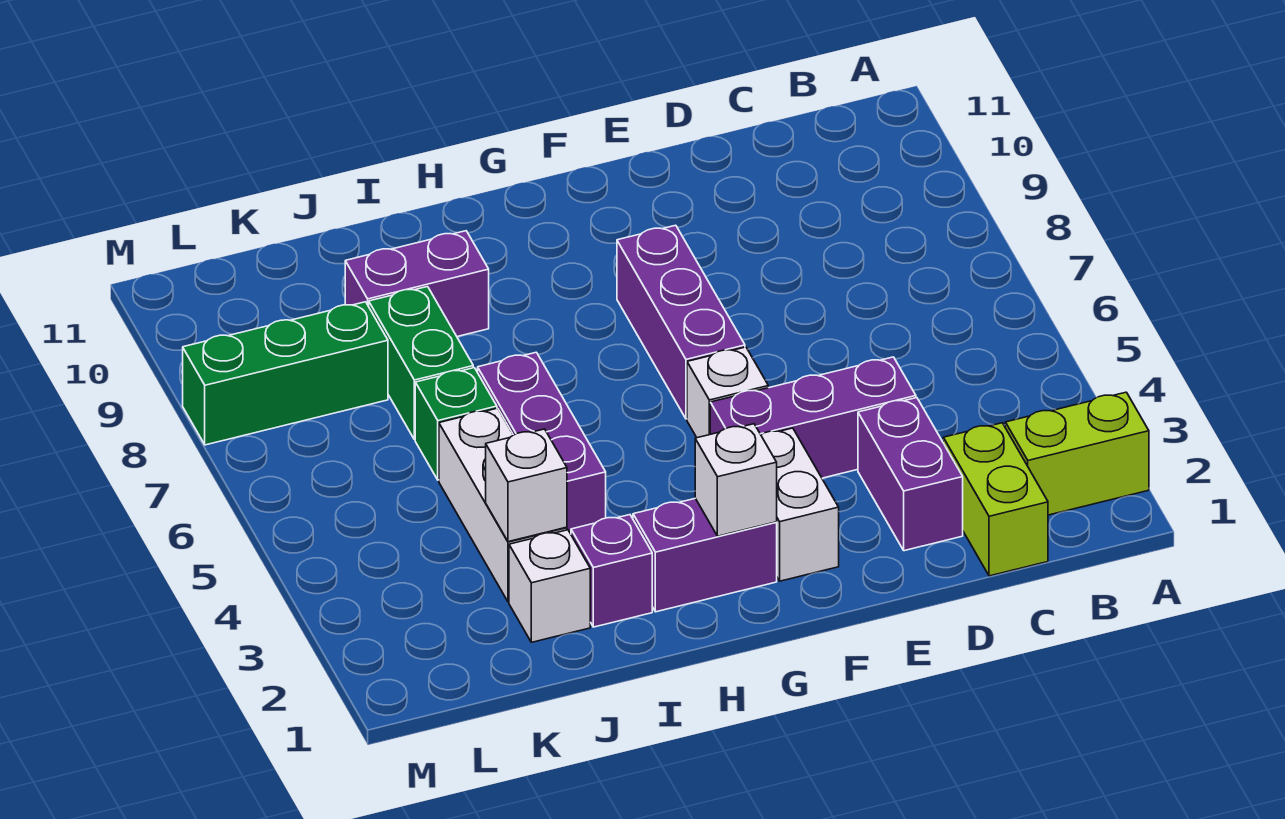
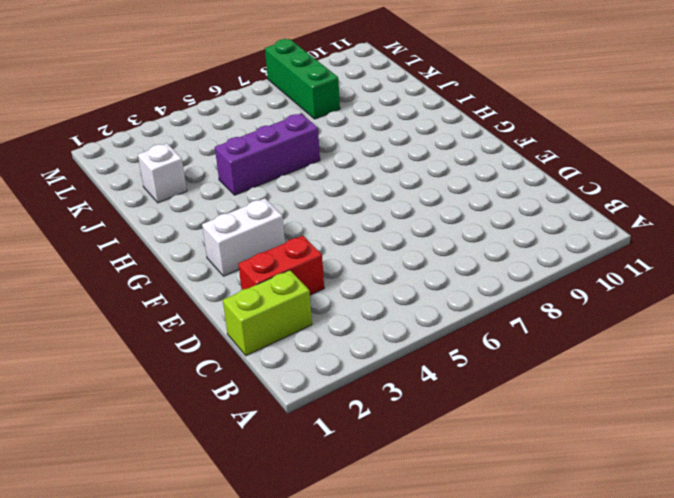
red 1x2 brick [238,236,324,295] -> purple 1x2 brick [858,398,963,551]
none -> lime 1x2 brick [1005,392,1149,515]
none -> purple 1x3 brick [710,357,916,478]
none -> white 1x1 brick [687,347,768,438]

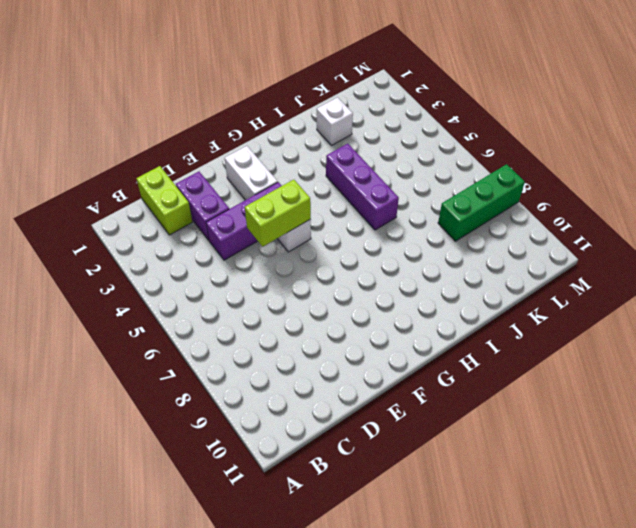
lime 1x2 brick [245,180,311,246] -> lime 1x2 brick moved to [1005,392,1149,515]
none -> purple 1x3 brick [617,225,745,419]
none -> purple 1x2 brick [633,498,777,612]
none -> purple 1x1 brick [571,515,652,627]

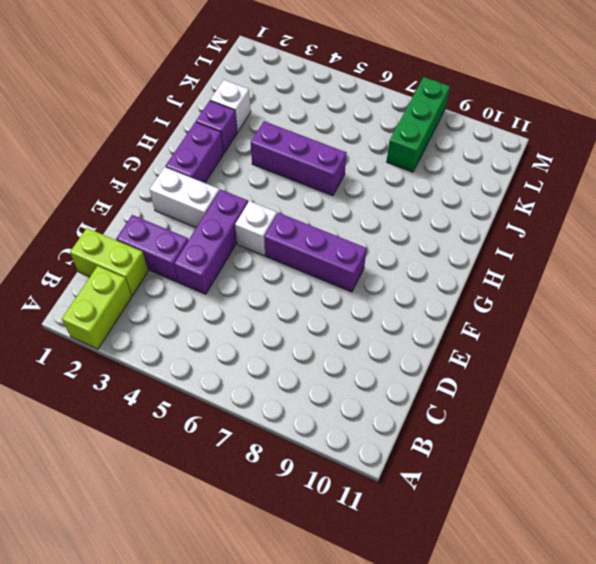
none -> purple 1x2 brick [345,231,489,337]
none -> white 1x3 brick [439,408,567,602]
none -> green 1x1 brick [415,368,497,480]

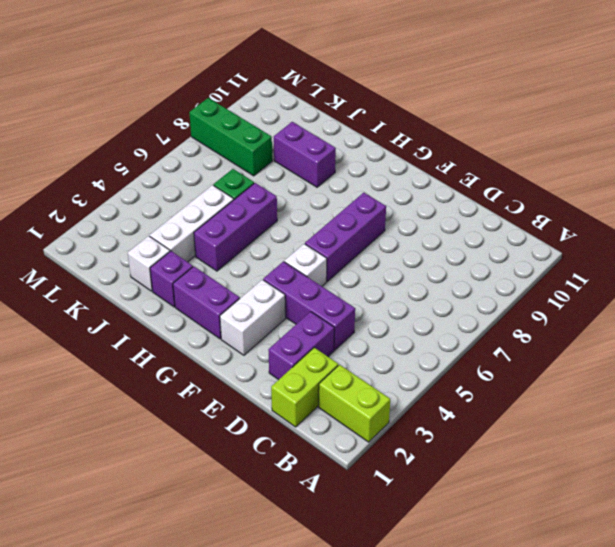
none -> green 1x2 brick [369,287,473,440]
none -> white 1x1 brick [695,424,777,536]
none -> white 1x1 brick [486,429,567,542]

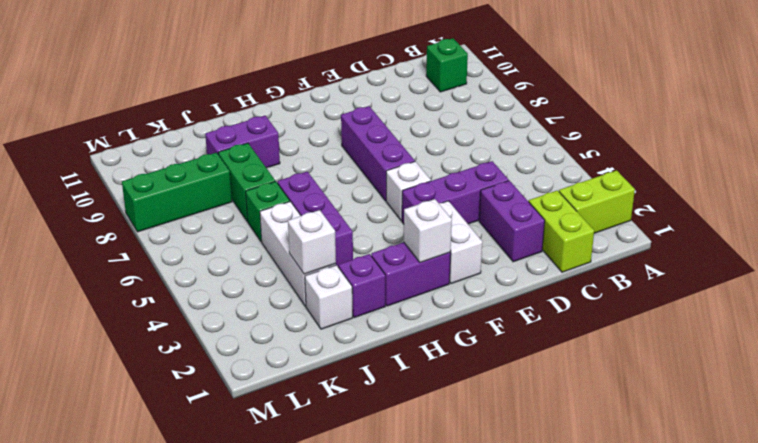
green 1x1 brick [426,38,468,92] -> none

